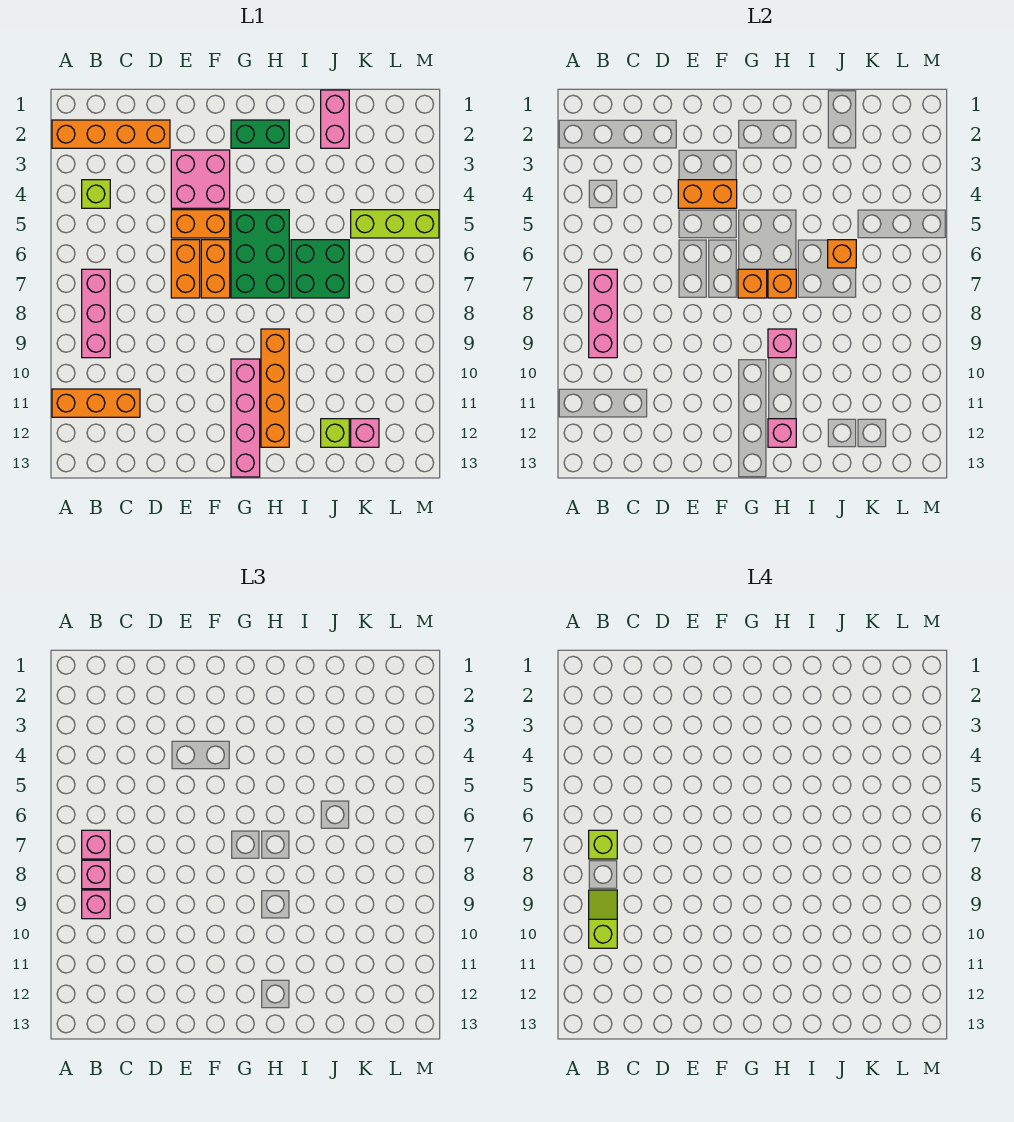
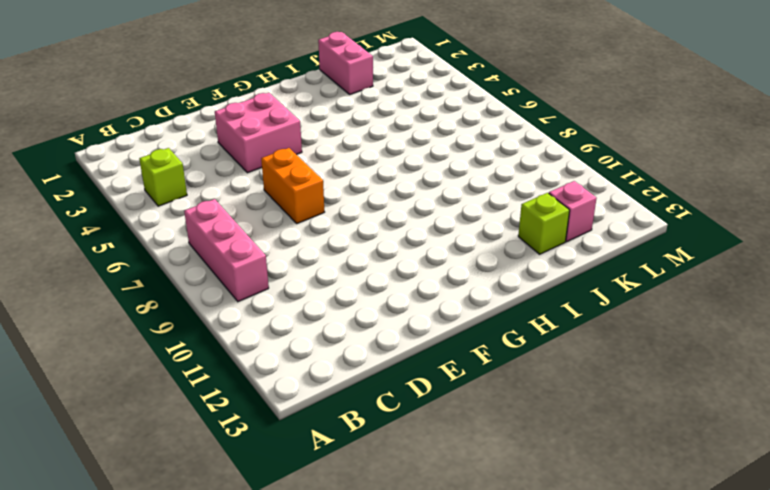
none -> orange 1x4 brick [52,120,170,148]
none -> orange 1x3 brick [52,389,140,417]
none -> orange 1x2 brick [171,210,230,238]

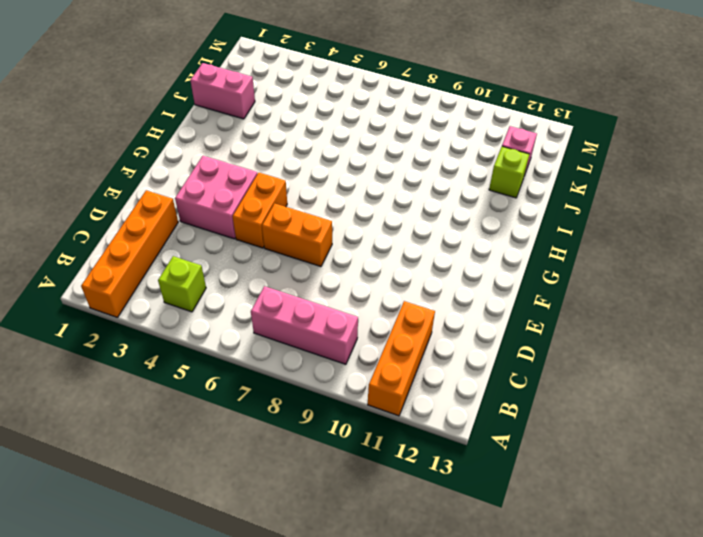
none -> orange 1x2 brick [201,240,230,298]
none -> green 1x2 brick [231,120,289,148]
none -> green 2x3 brick [231,210,289,298]

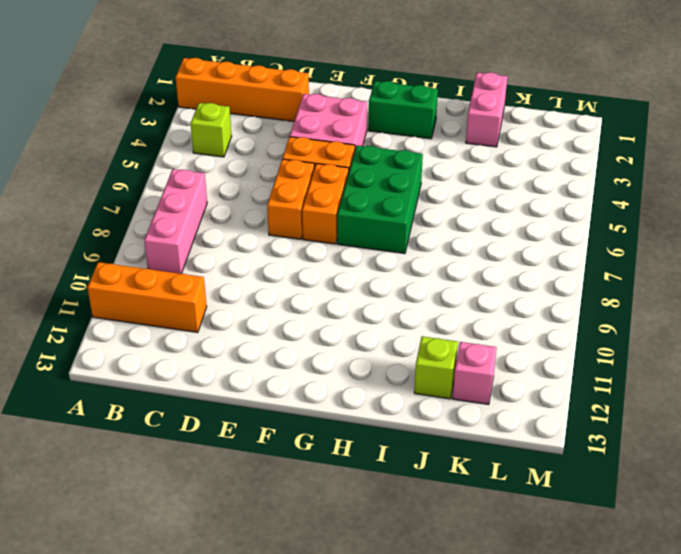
none -> pink 1x4 brick [231,359,260,477]
none -> orange 1x4 brick [261,329,289,447]
none -> green 2x2 brick [291,240,349,298]

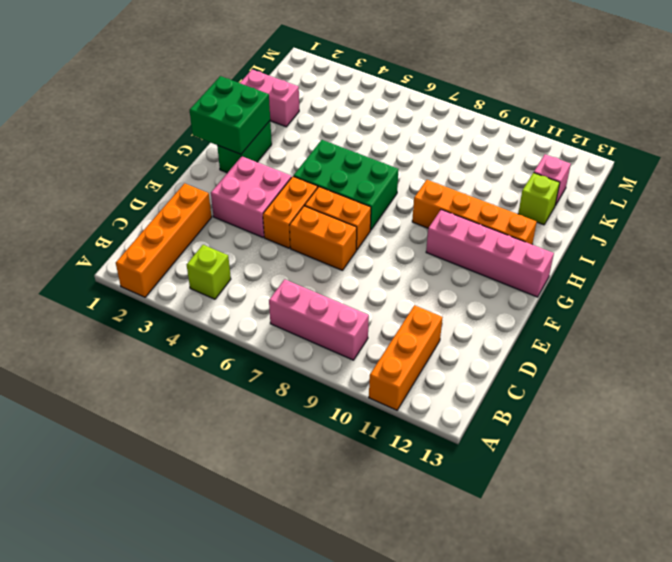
green 2x2 brick [190,76,270,154] -> green 2x2 brick moved to [291,240,349,298]
none -> lime 1x3 brick [351,210,439,238]
none -> pink 1x3 brick [589,269,617,358]
none -> orange 1x2 brick [678,180,737,208]

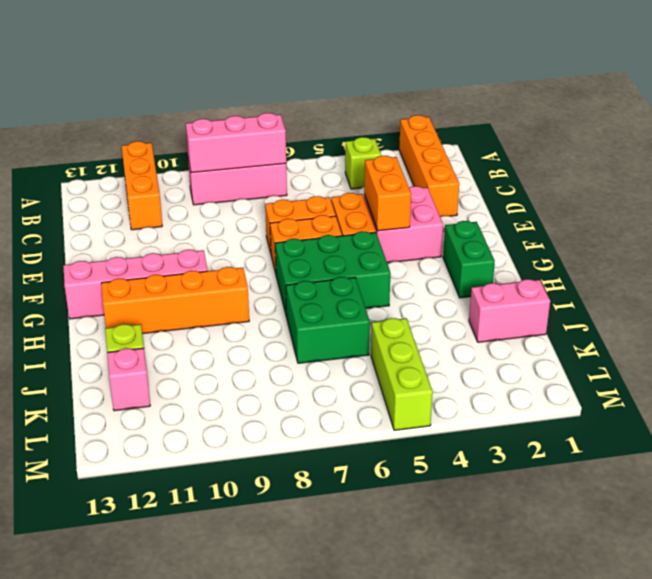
none -> orange 1x1 brick [738,269,767,298]
none -> orange 1x1 brick [768,269,796,298]
none -> pink 1x1 brick [768,329,796,358]

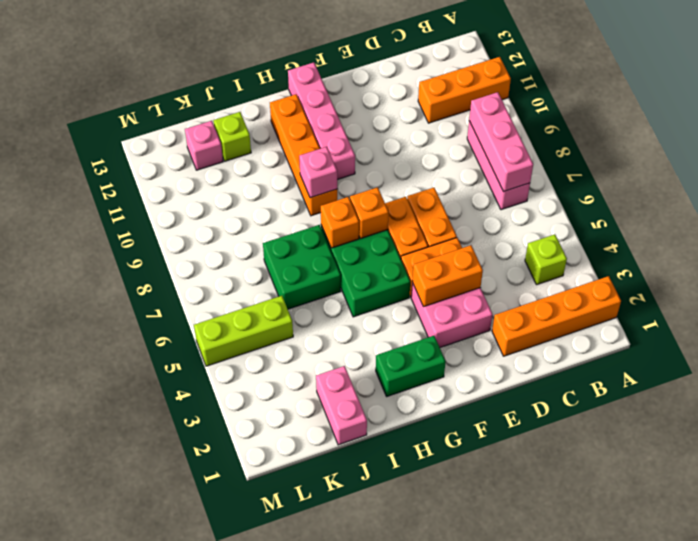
none -> pink 1x1 brick [768,419,796,447]
none -> orange 1x1 brick [828,240,856,268]
none -> pink 1x1 brick [82,830,110,859]

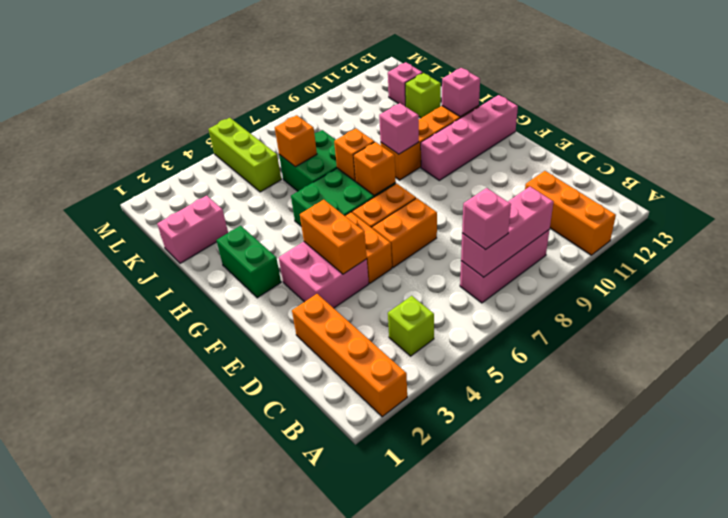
none -> pink 1x1 brick [82,860,110,889]
none -> pink 1x1 brick [82,890,110,919]
none -> lime 1x1 brick [589,830,617,859]

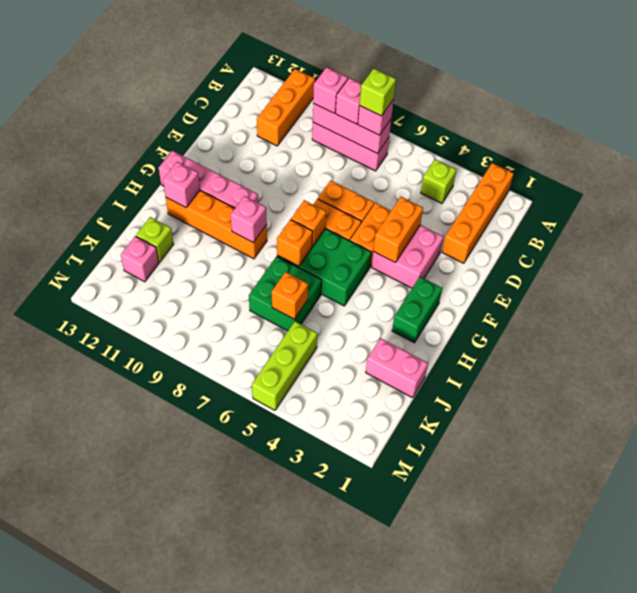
none -> lime 1x2 slope [589,890,617,948]

